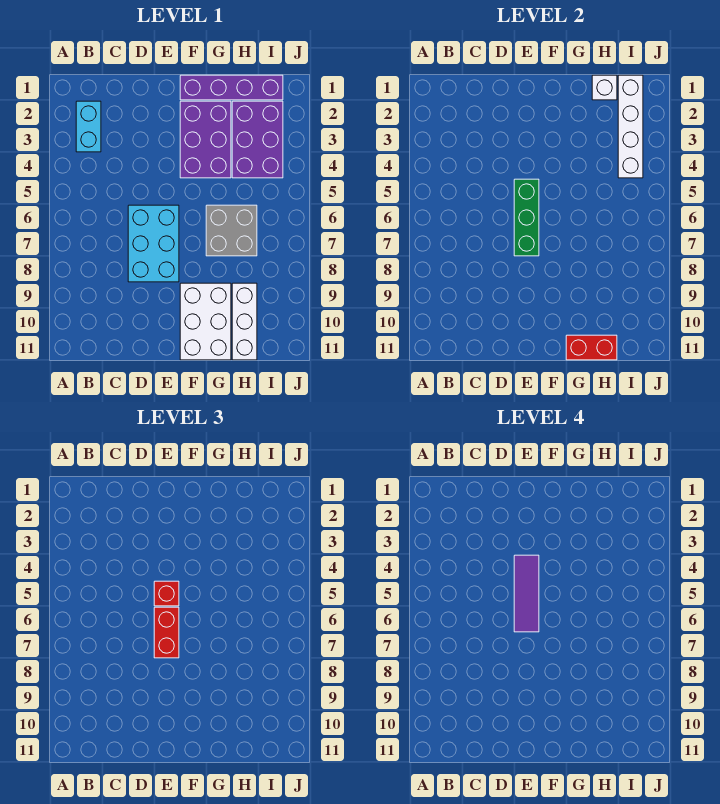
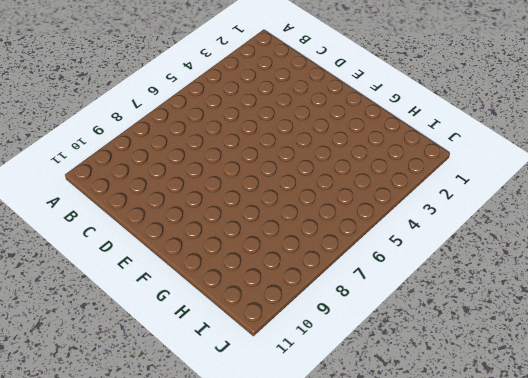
none -> cyan 1x2 brick [76,101,101,152]
none -> cyan 2x3 brick [128,205,179,282]
none -> purple 1x4 brick [180,75,283,100]

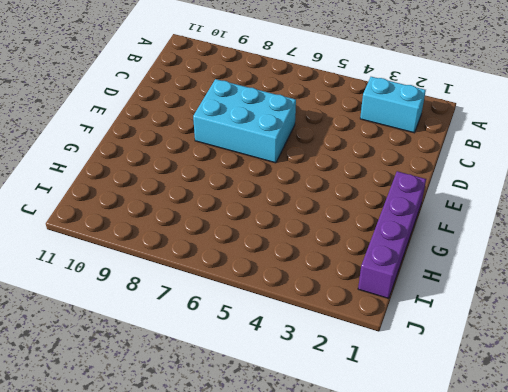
none -> purple 2x3 brick [180,101,231,178]
none -> white 2x3 brick [180,283,231,360]
none -> grey 2x2 brick [206,205,257,256]

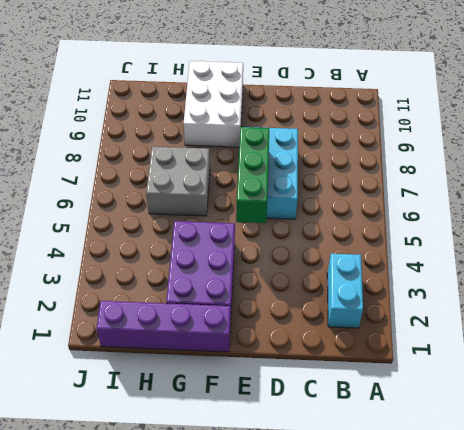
none -> purple 2x3 brick [232,101,283,178]
none -> white 1x3 brick [232,283,257,360]
none -> red 1x2 brick [566,335,617,360]

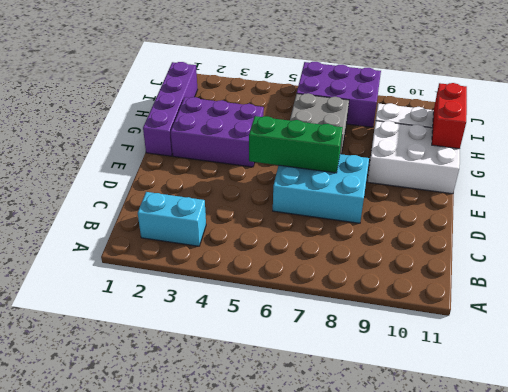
purple 2x3 brick [297,62,381,127] -> purple 2x3 brick moved to [232,101,283,178]
none -> white 1x1 brick [592,75,617,100]
none -> white 1x4 brick [618,75,643,178]
none -> red 1x1 brick [154,581,179,606]

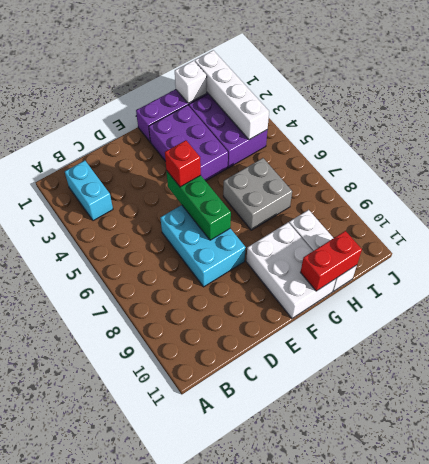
none -> red 1x2 brick [154,607,179,658]
none -> purple 1x3 tile [514,555,539,632]

